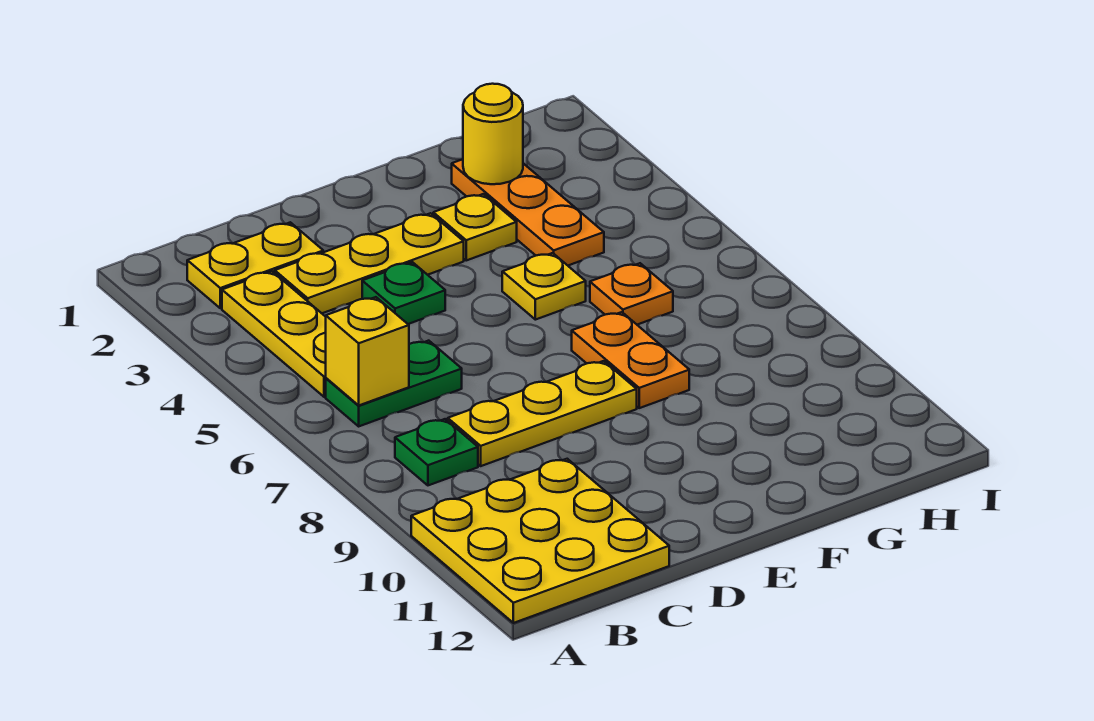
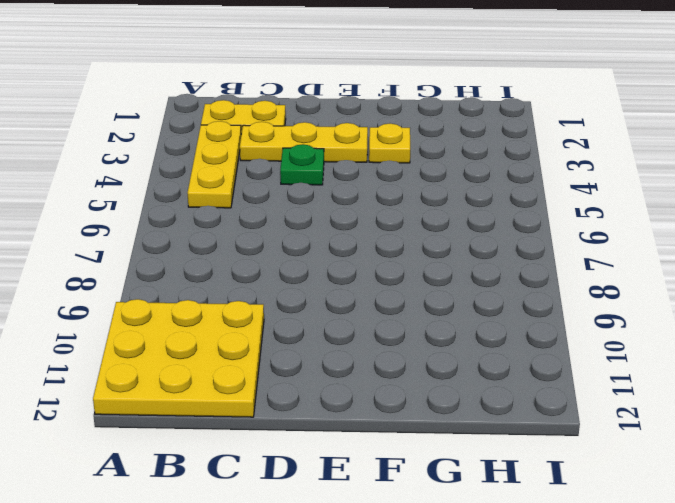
none -> green 1x2 plate [326,341,462,426]
none -> green 1x1 plate [395,419,478,485]
none -> yellow 1x3 plate [448,361,637,466]

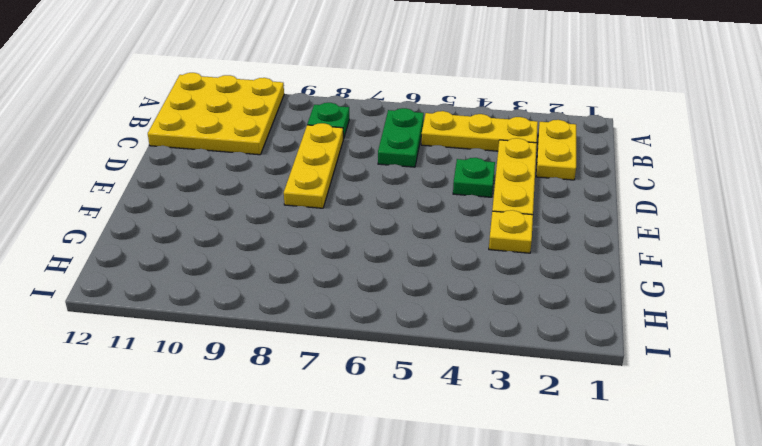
none -> yellow 1x1 plate [502,253,586,320]
none -> orange 1x2 plate [572,312,689,408]
none -> orange 1x3 plate [452,159,604,265]

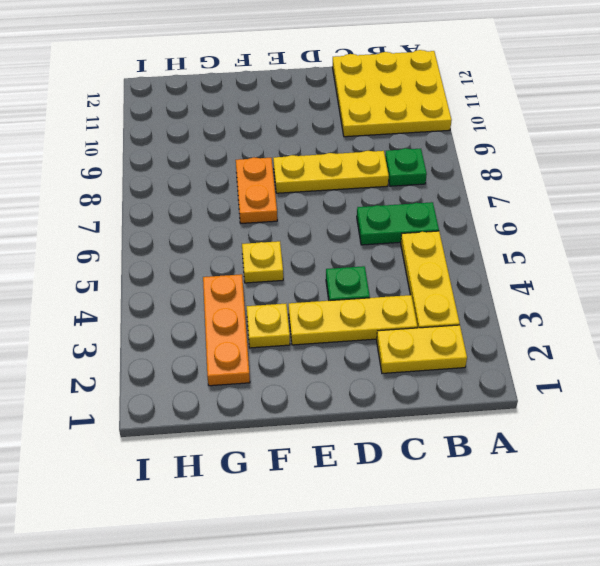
none -> orange 1x1 plate [590,263,673,325]
none -> yellow 1x1 brick [326,297,409,405]
none -> yellow 1x1 round brick [463,84,523,184]

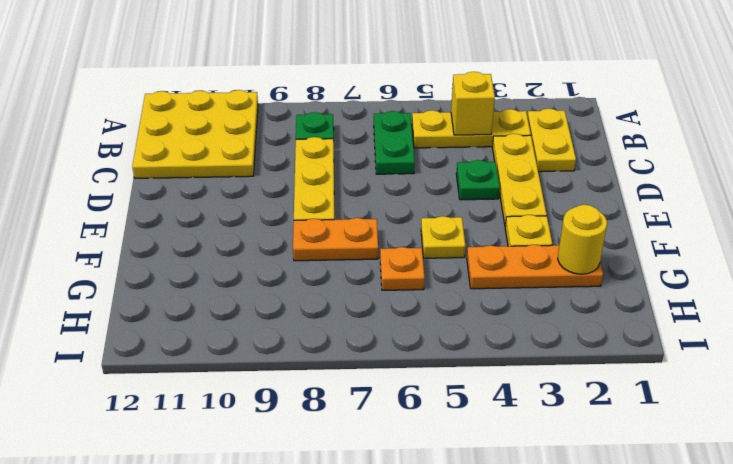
yellow 1x1 brick [451,72,495,135] -> yellow 1x1 brick moved to [326,297,409,405]

